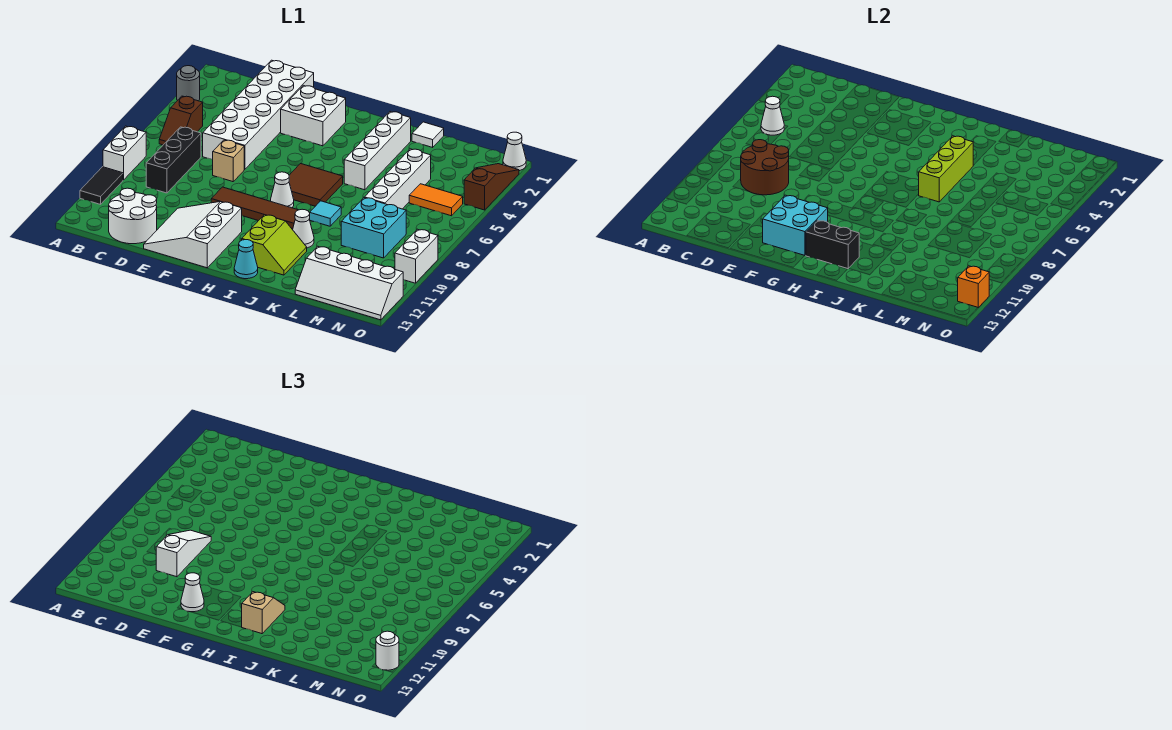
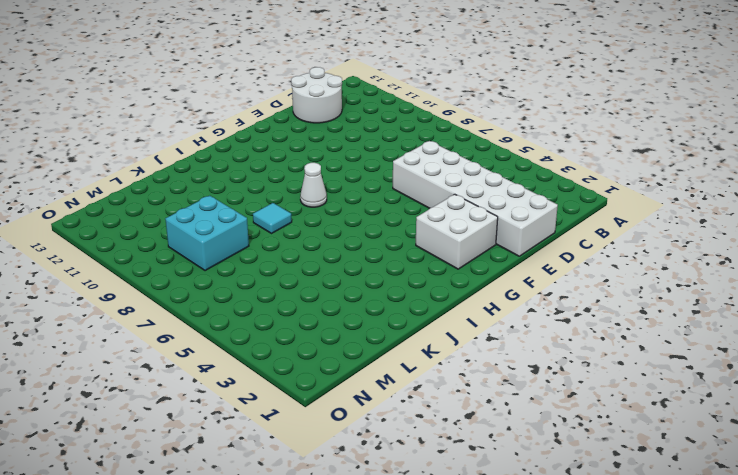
none -> grey 1x1 round brick [177,66,200,101]
none -> white 1x2 brick [103,126,146,180]
none -> black 1x2 tile [80,167,123,204]
none -> brown 1x2 slope [159,96,203,145]

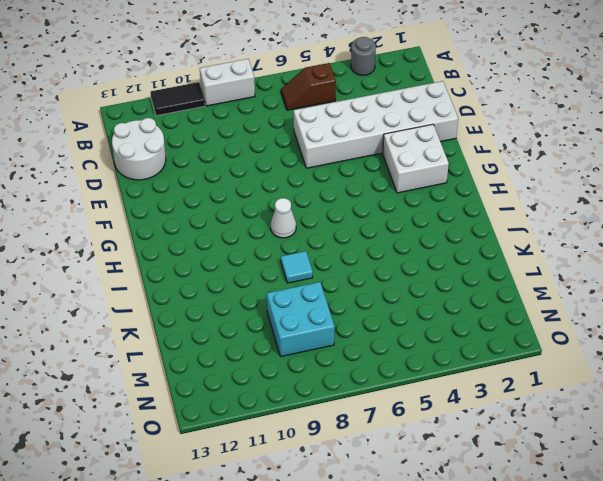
none -> black 1x3 brick [146,127,201,193]
none -> tan 1x1 brick [213,140,244,182]
none -> white 3x3 slope [144,202,242,268]
none -> brown 1x4 tile [211,187,298,230]

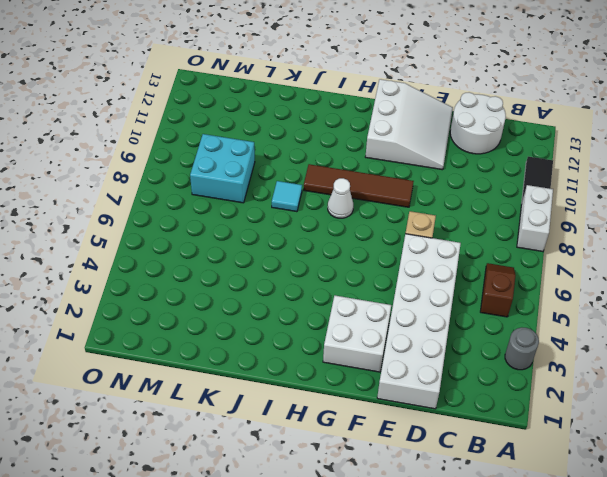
none -> black 1x3 brick [146,127,201,193]
none -> brown 2x2 tile [289,164,343,206]
none -> lime 2x2 slope [242,215,307,275]
none -> cyan 1x1 cone [234,240,258,279]

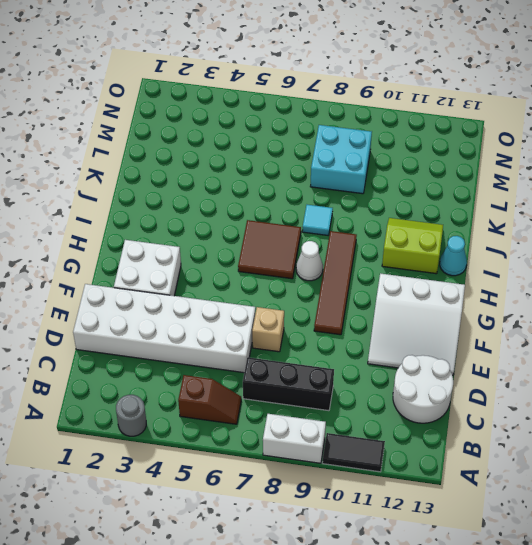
none -> white 1x4 brick [344,112,411,190]
none -> white 1x1 cone [293,209,314,248]
none -> white 1x1 tile [412,122,444,147]
none -> white 1x4 brick [365,149,431,209]

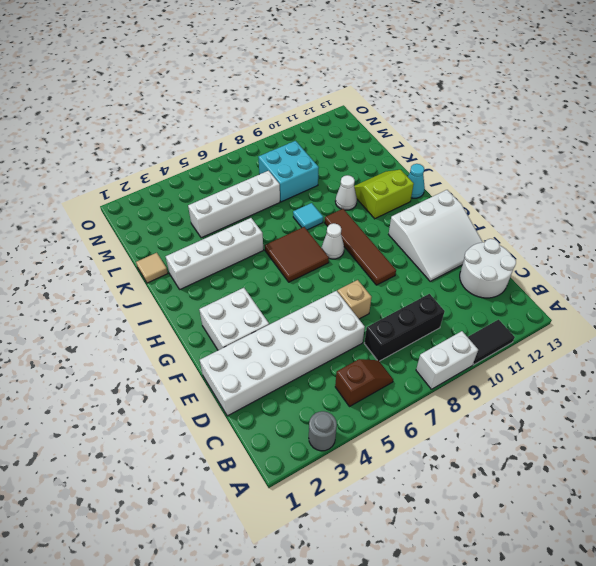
tan 1x1 tile [136,253,168,283] -> white 1x1 tile [412,122,444,147]
none -> white 2x4 slope [295,247,403,320]
none -> orange 1x2 tile [409,184,463,216]
none -> white 1x1 cone [503,132,526,171]
none -> brown 1x3 slope [464,164,519,210]

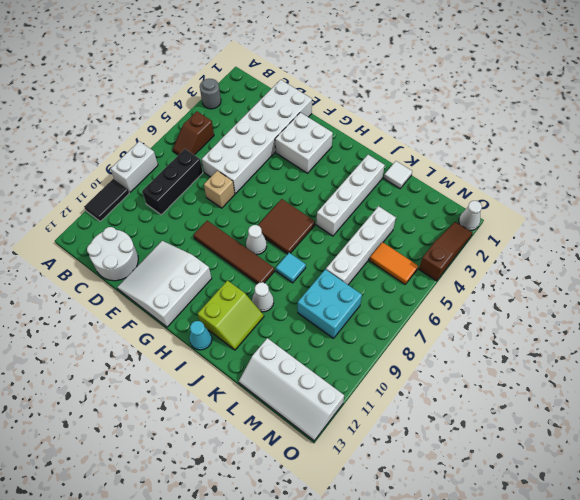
none -> white 1x2 brick [395,229,438,283]
none -> white 1x1 cone [761,96,784,135]
none -> brown 2x2 round brick [741,140,789,195]
none -> cyan 2x2 brick [763,195,828,256]

